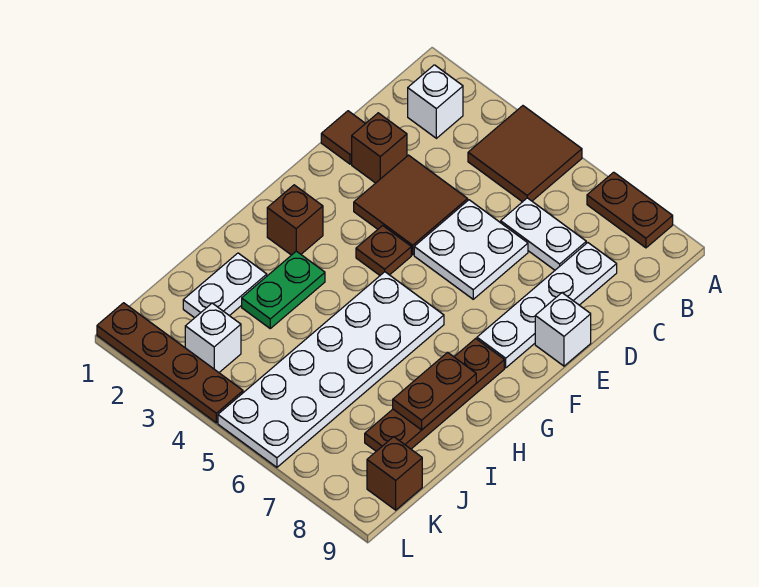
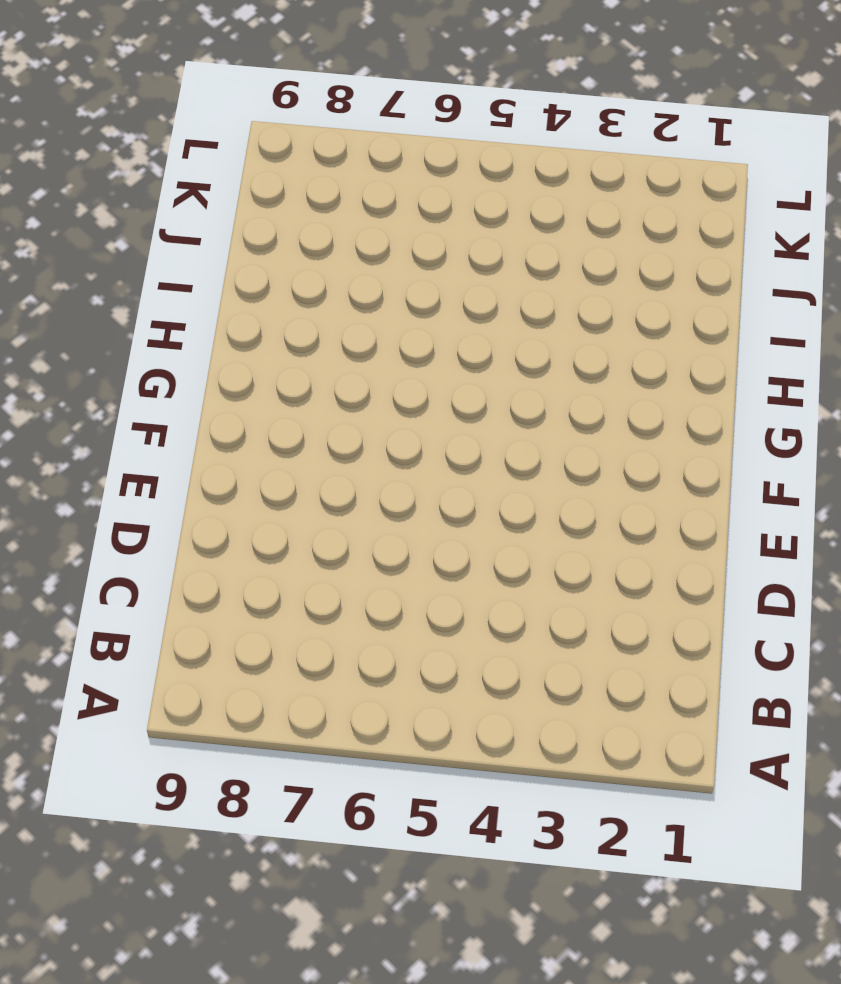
none -> brown 2x2 tile [468,106,582,202]
none -> brown 1x2 plate [587,172,673,248]
none -> white 1x1 brick [408,65,463,138]

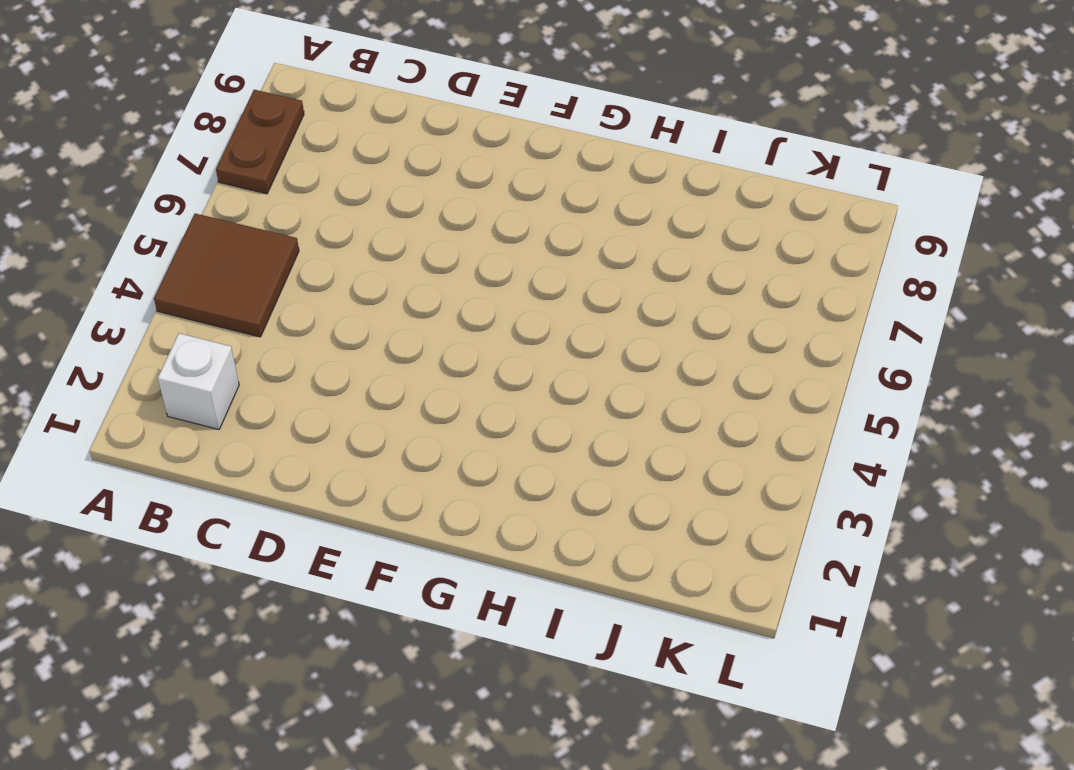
none -> white 1x2 plate [501,198,586,270]
none -> white 1x4 plate [477,243,617,368]
none -> brown 1x1 tile [321,111,366,164]

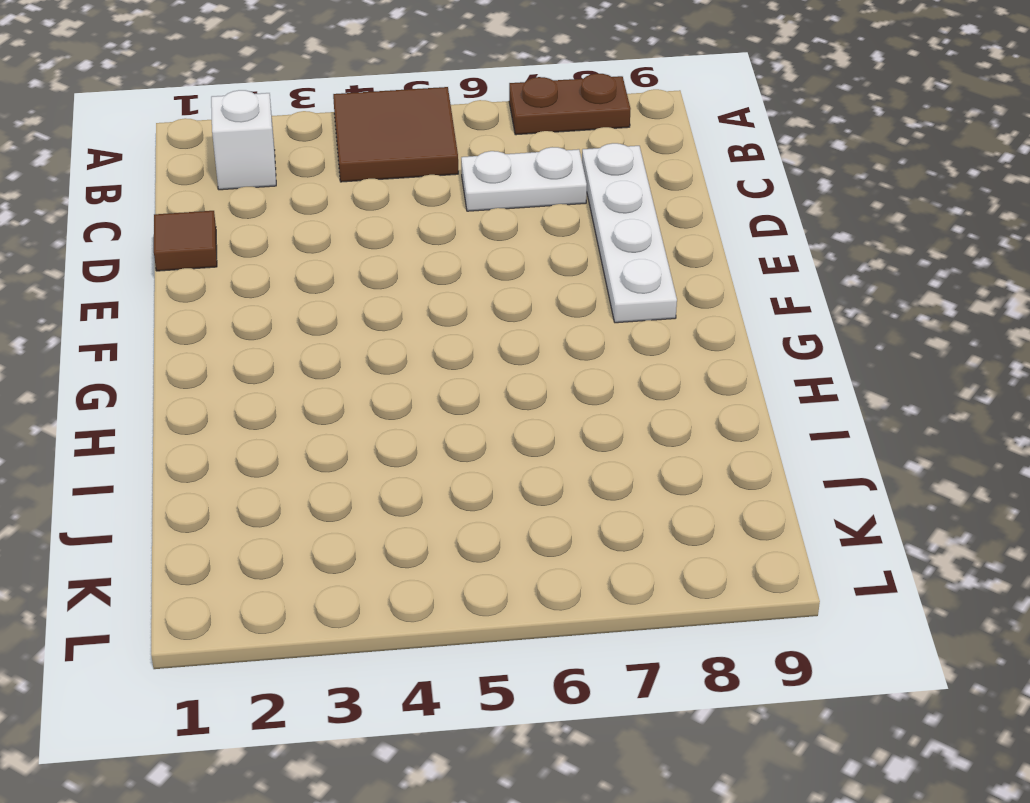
none -> brown 1x1 brick [352,113,407,183]
none -> brown 2x2 tile [354,155,468,255]
none -> white 2x2 plate [414,200,528,299]

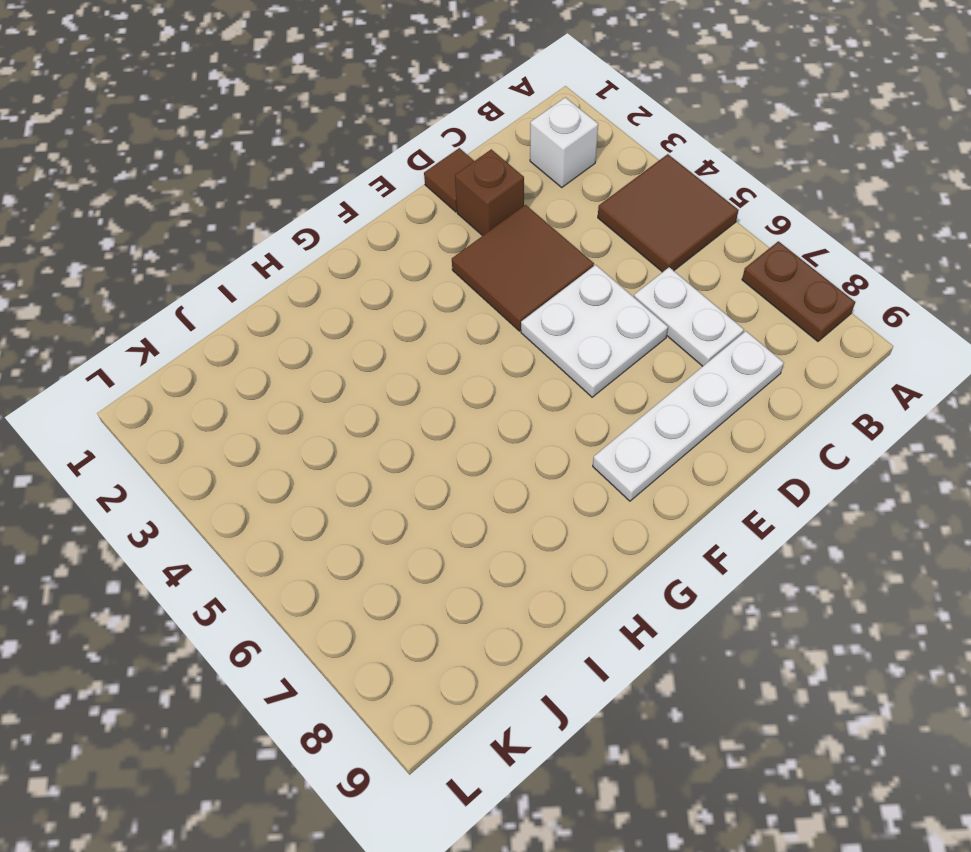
none -> white 1x1 brick [535,293,591,366]
none -> brown 1x1 plate [356,225,411,275]
none -> brown 1x1 brick [267,185,323,255]

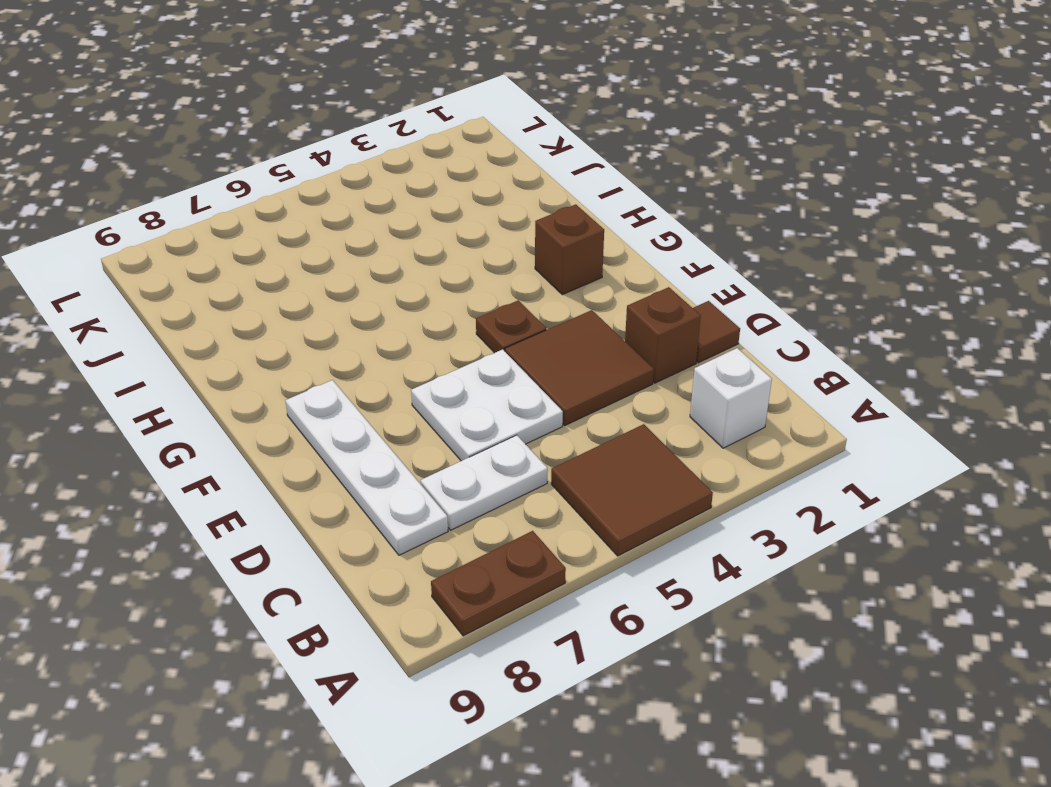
none -> white 1x1 brick [535,293,591,366]
none -> white 2x6 plate [218,272,444,467]
none -> brown 1x4 plate [365,339,504,451]

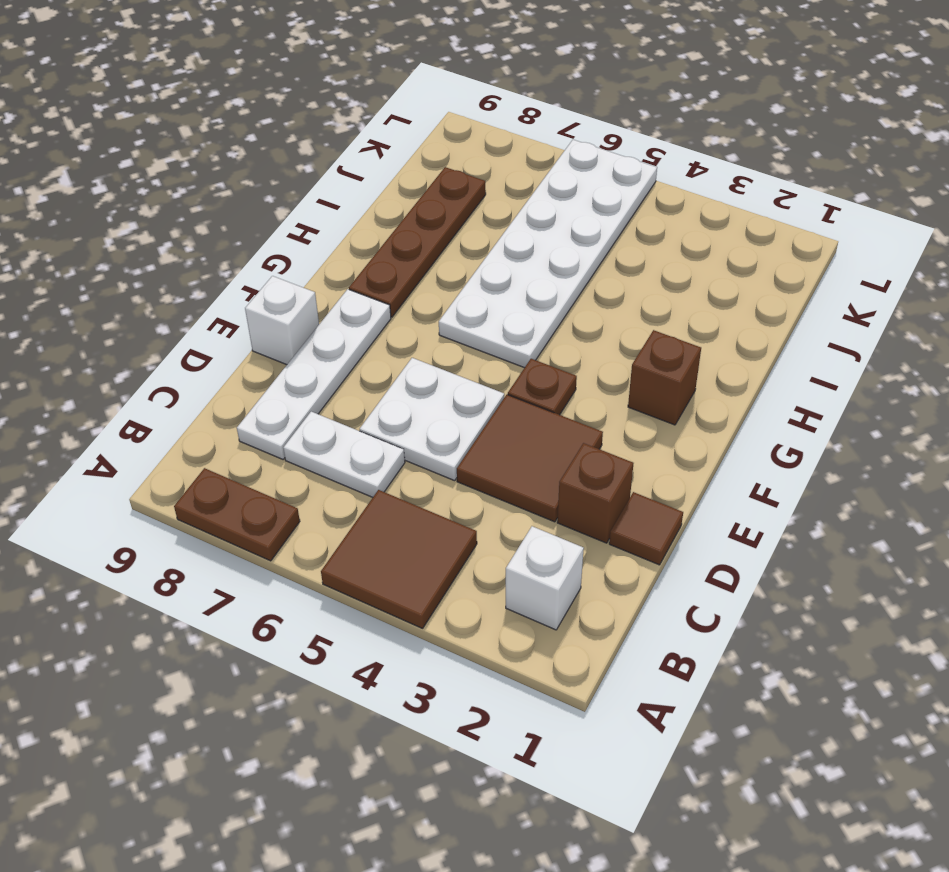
none -> green 1x2 plate [242,251,325,328]
none -> white 1x2 plate [183,253,267,318]
none -> white 1x1 brick [185,303,241,372]

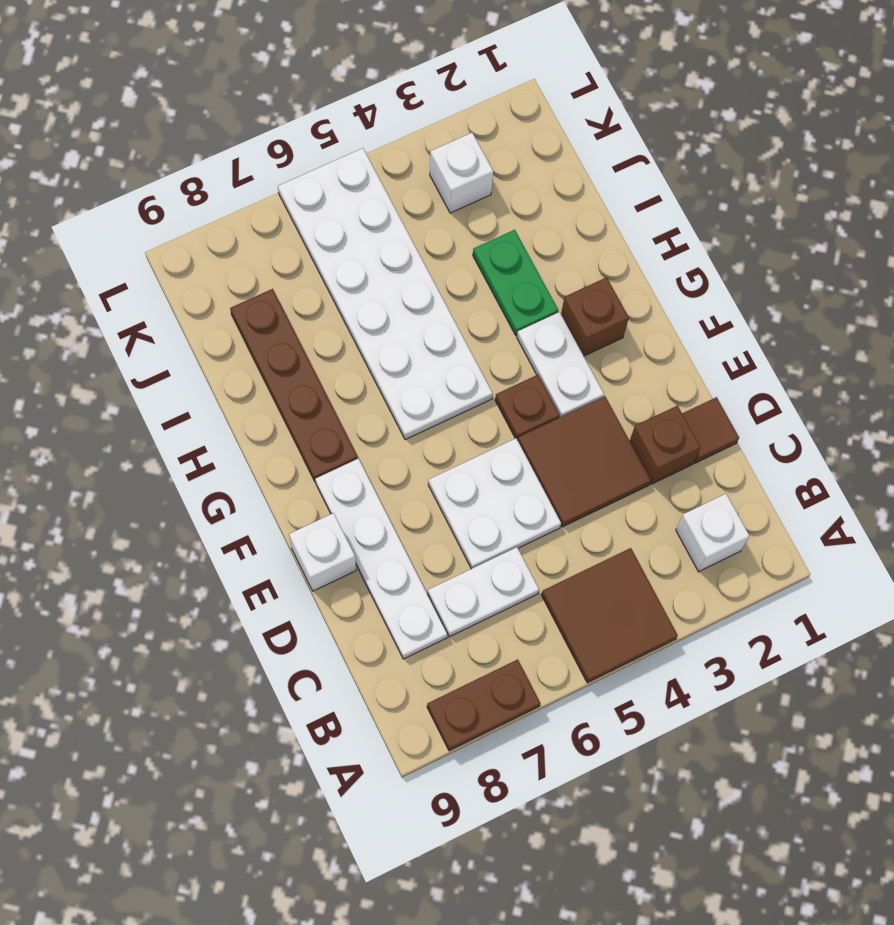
white 1x2 plate [517,312,604,418] -> white 1x2 plate moved to [183,253,267,318]
none -> brown 1x1 brick [367,437,422,510]
none -> brown 1x4 plate [97,303,243,423]
none -> brown 1x2 plate [393,352,476,430]

